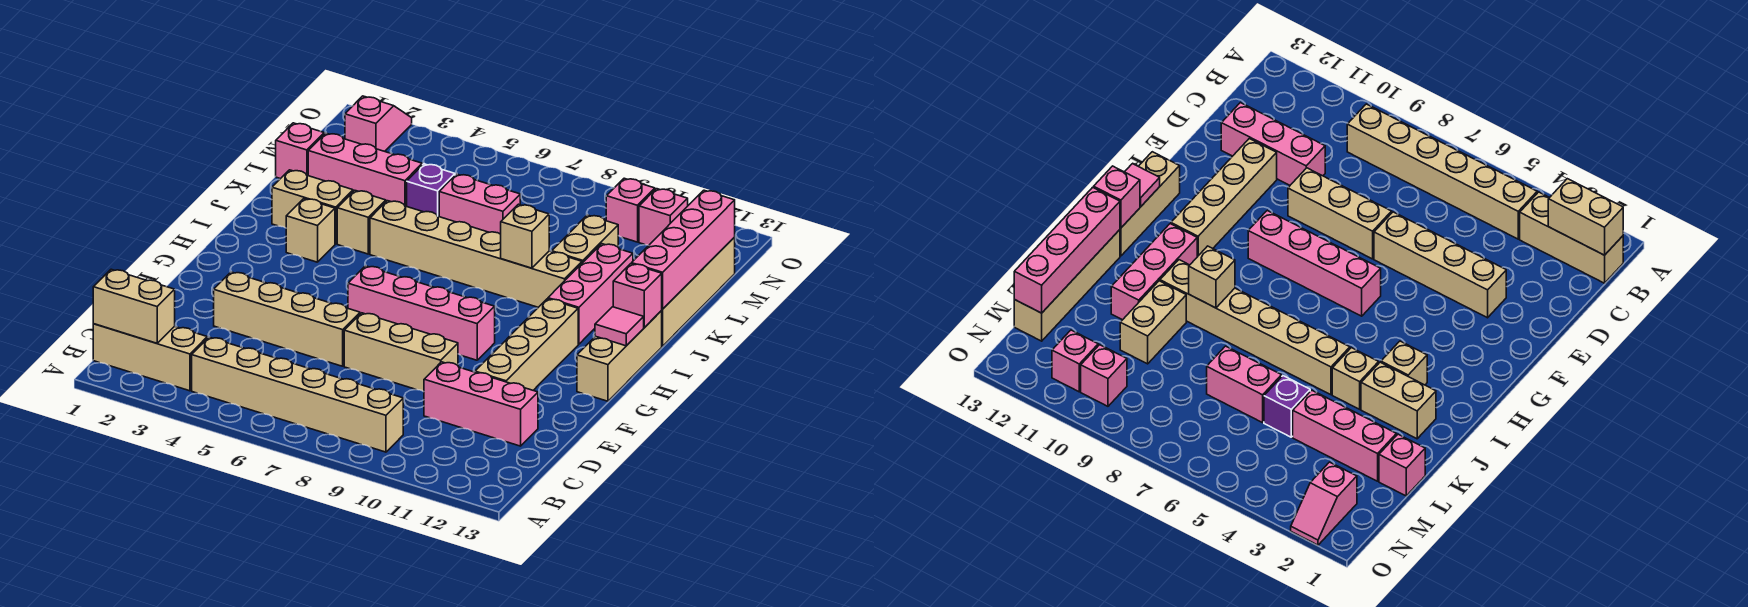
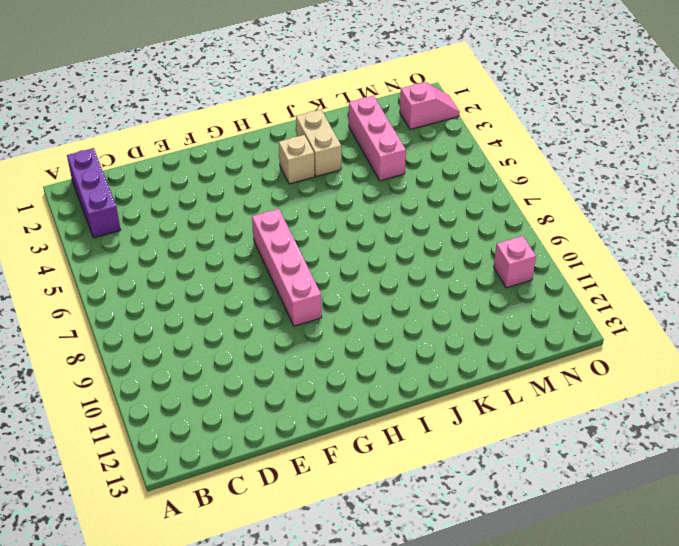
purple 1x3 brick [67,148,121,238] -> tan 1x3 brick [93,324,207,391]
none -> tan 1x6 brick [192,337,403,452]
none -> pink 1x3 brick [424,362,538,446]
none -> tan 1x4 brick [214,272,360,366]

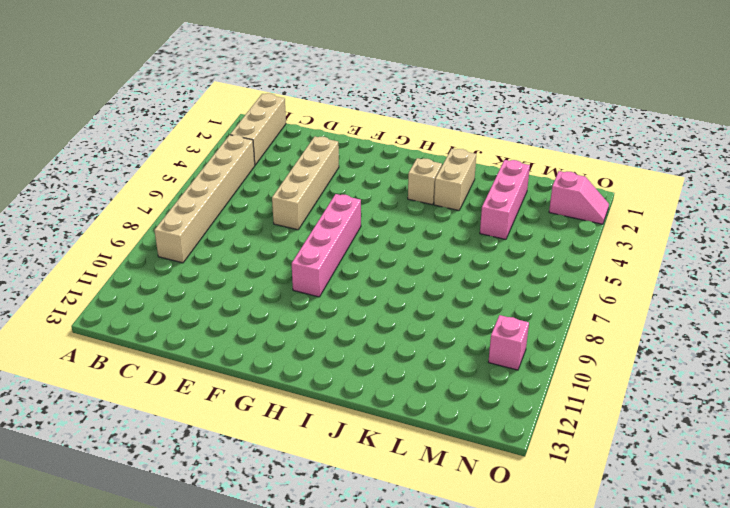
none -> pink 1x3 brick [424,362,538,446]
none -> tan 1x3 brick [344,313,458,392]
none -> tan 1x4 brick [475,299,578,390]

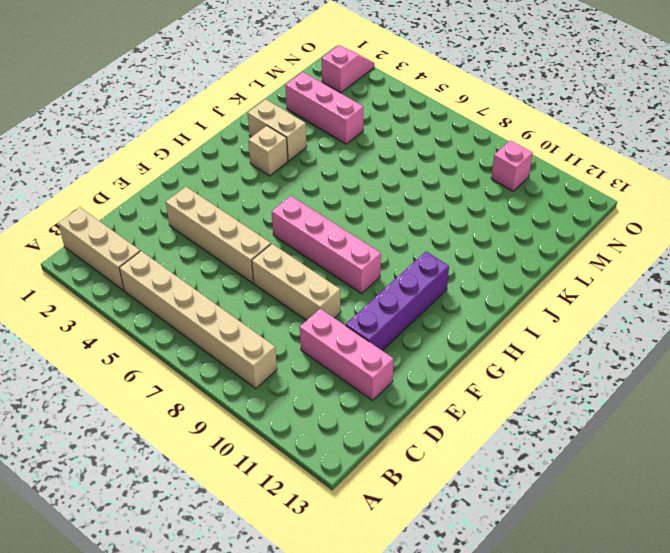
purple 1x4 brick [346,252,449,351] -> tan 1x4 brick [475,299,578,390]
none -> tan 1x3 brick [577,311,662,401]
none -> pink 1x3 brick [548,244,633,344]
none -> tan 1x1 brick [337,190,386,254]

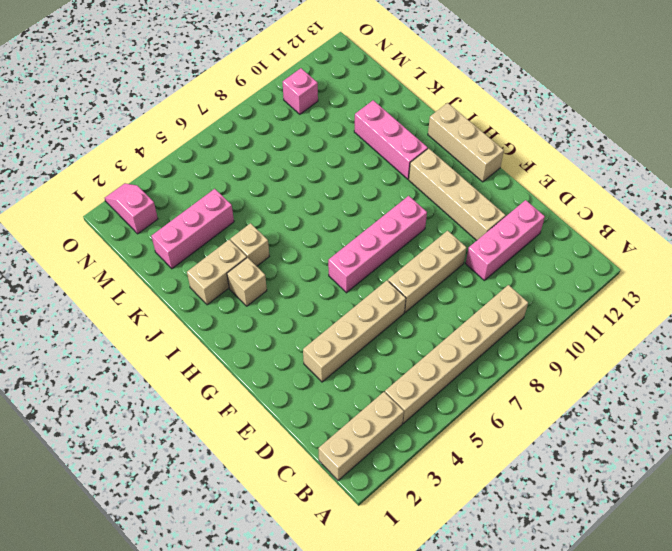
none -> tan 1x6 brick [370,201,582,307]
none -> tan 1x4 brick [661,237,735,346]
none -> tan 1x2 brick [552,215,618,263]

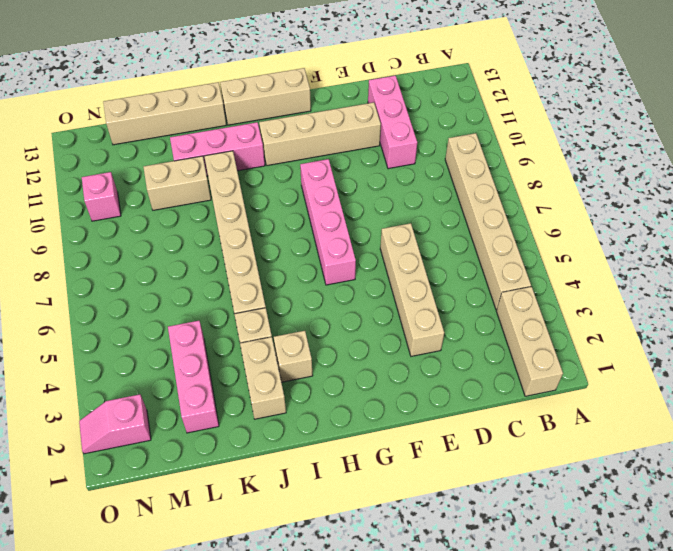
none -> tan 1x3 brick [344,313,458,392]
none -> pink 1x1 brick [276,123,324,179]
none -> purple 1x1 brick [407,164,455,217]

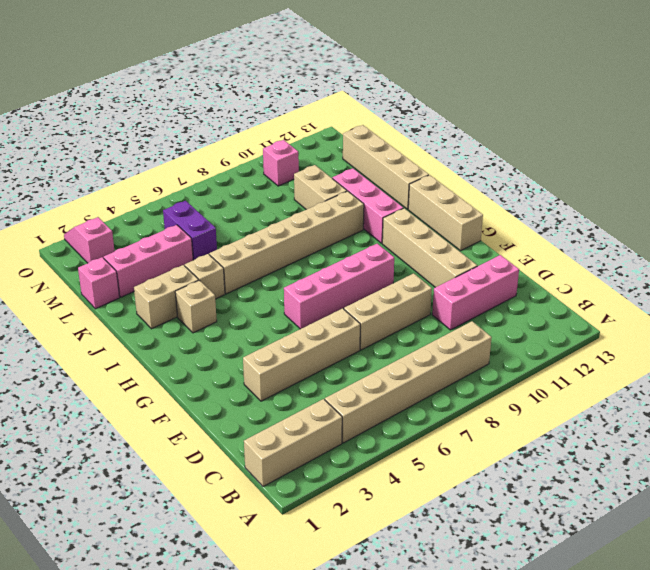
purple 1x2 brick [163,201,217,260] -> purple 1x1 brick [407,164,455,217]
none -> pink 1x2 brick [439,174,520,234]
none -> pink 1x1 brick [639,189,688,245]
none -> tan 1x2 brick [93,269,175,343]

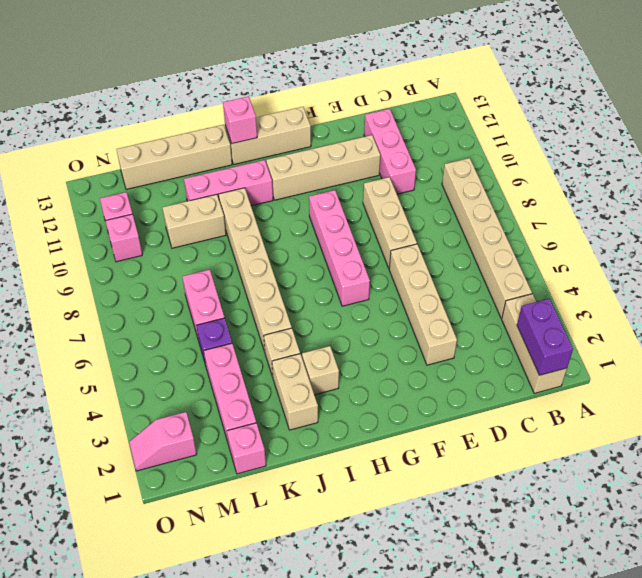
purple 1x2 brick [517,299,573,375] -> tan 1x2 brick [93,269,175,343]
none -> pink 1x1 tile [595,307,644,346]
none -> tan 1x1 brick [501,204,549,268]
none -> pink 1x4 brick [632,190,735,309]

